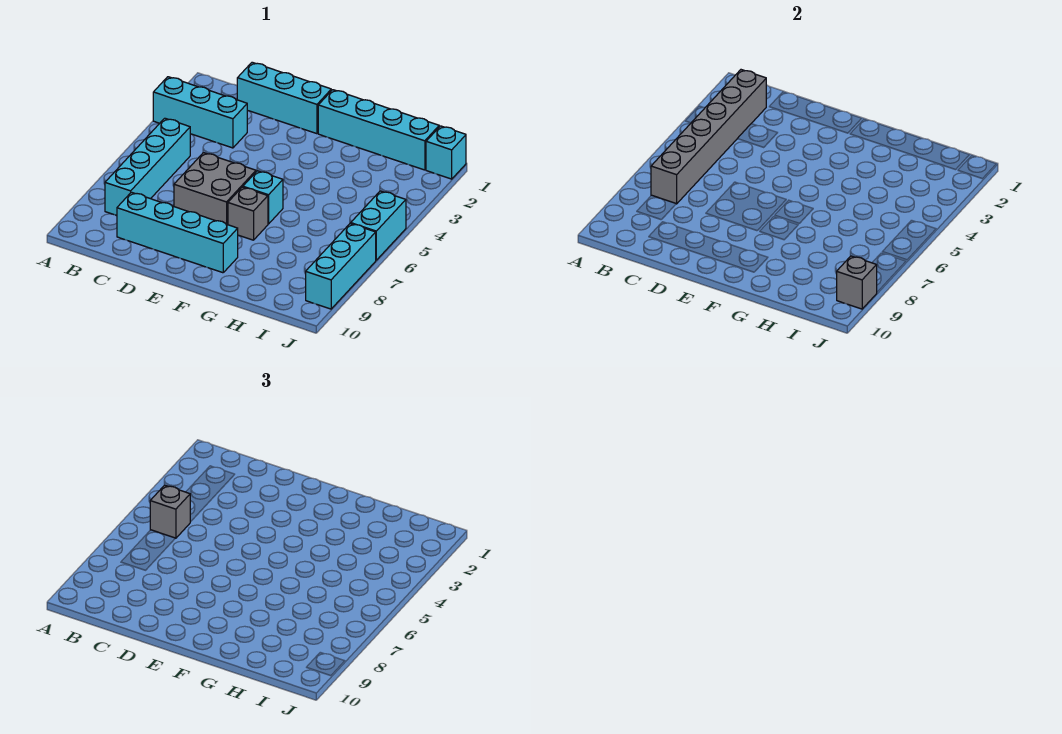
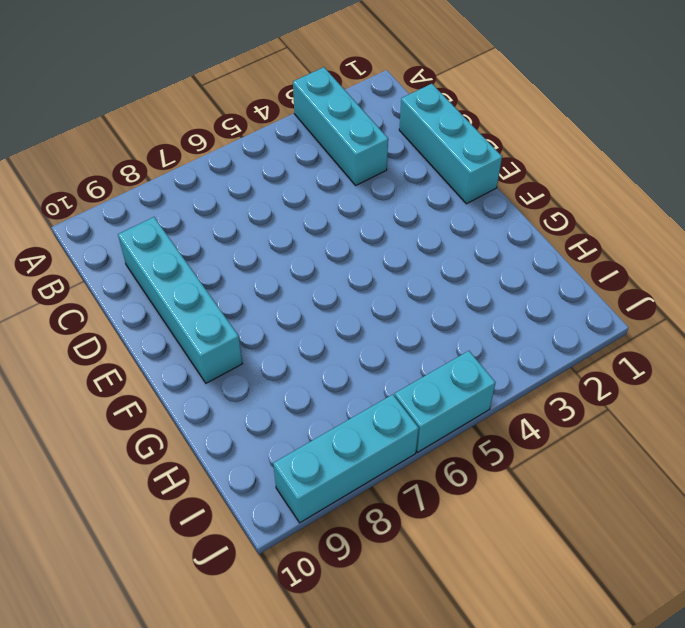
none -> cyan 1x4 brick [105,118,190,215]
none -> grey 2x2 brick [174,153,256,225]
none -> cyan 1x4 brick [318,90,439,170]

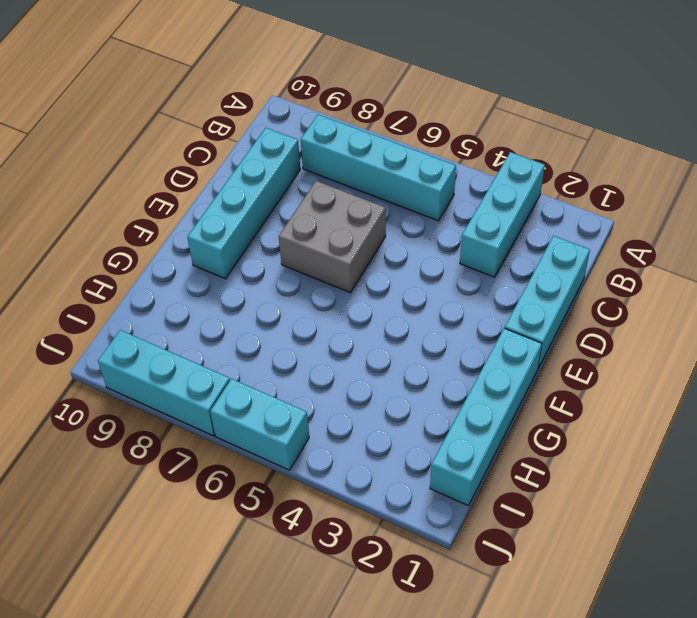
none -> cyan 1x1 brick [243,171,283,224]
none -> grey 1x1 brick [228,187,268,240]
none -> cyan 1x1 brick [426,126,466,179]

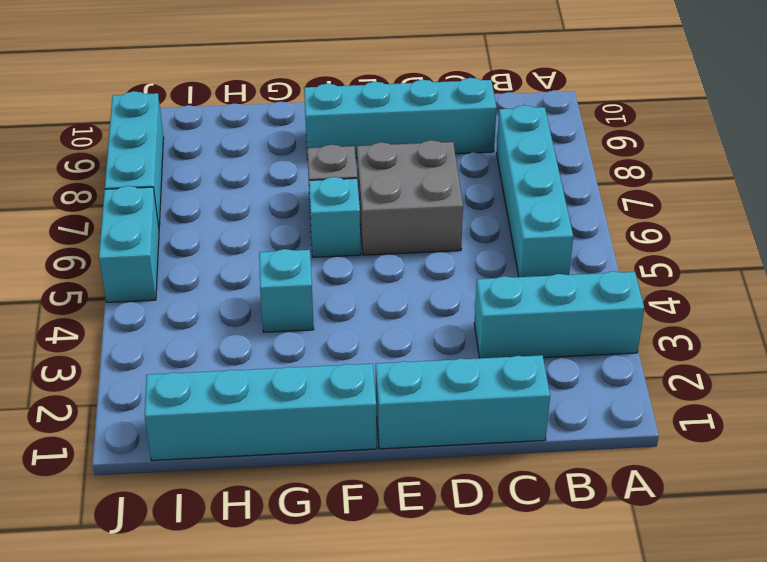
cyan 1x1 brick [259,249,314,332] -> cyan 1x1 brick moved to [426,126,466,179]
none -> grey 1x6 brick [651,70,766,204]
none -> grey 1x1 brick [837,256,877,309]
none -> grey 1x1 brick [150,485,190,538]

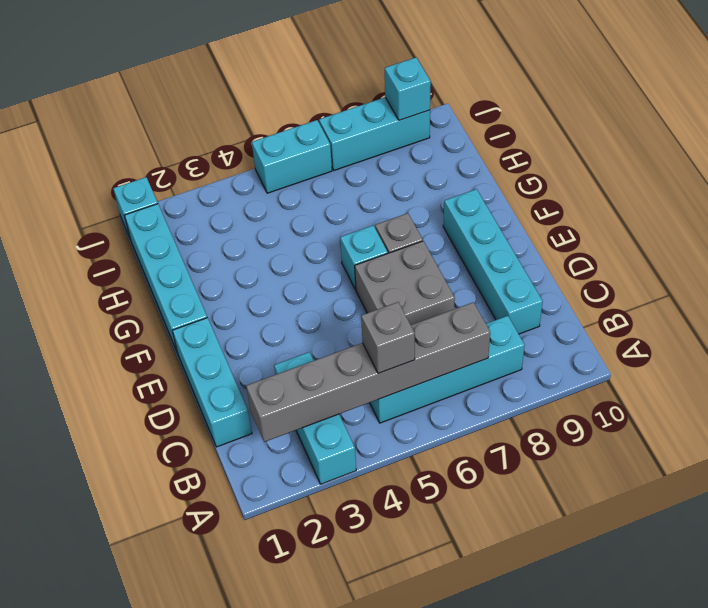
cyan 1x1 brick [385,58,431,120] -> grey 1x1 brick [837,256,877,309]

